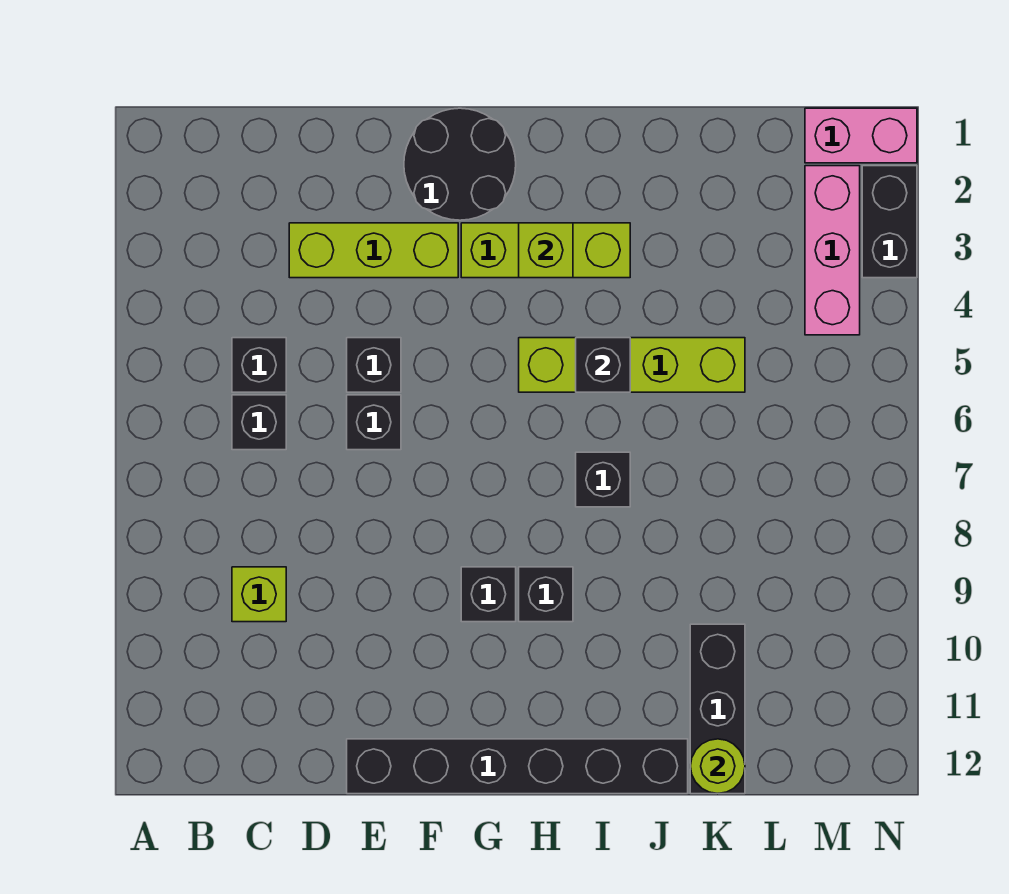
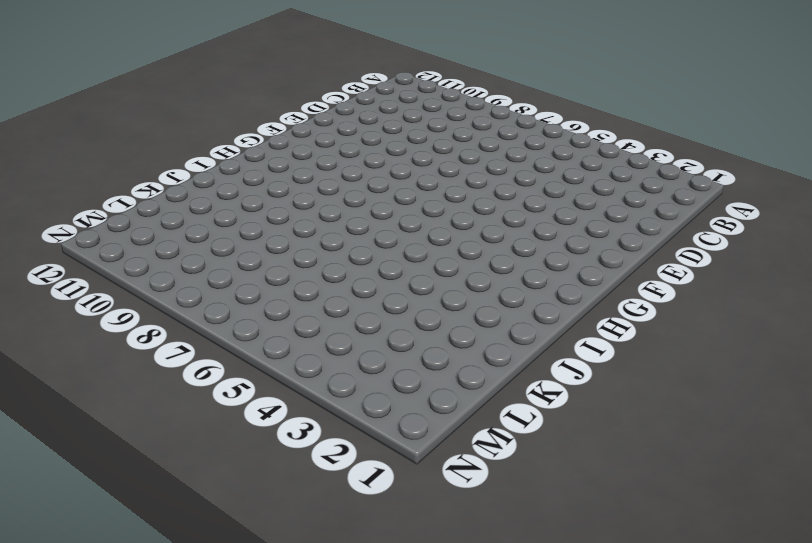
none -> black 1x1 brick [232,338,286,392]
none -> black 1x1 brick [232,395,286,450]
none -> lime 1x1 brick [232,567,286,622]

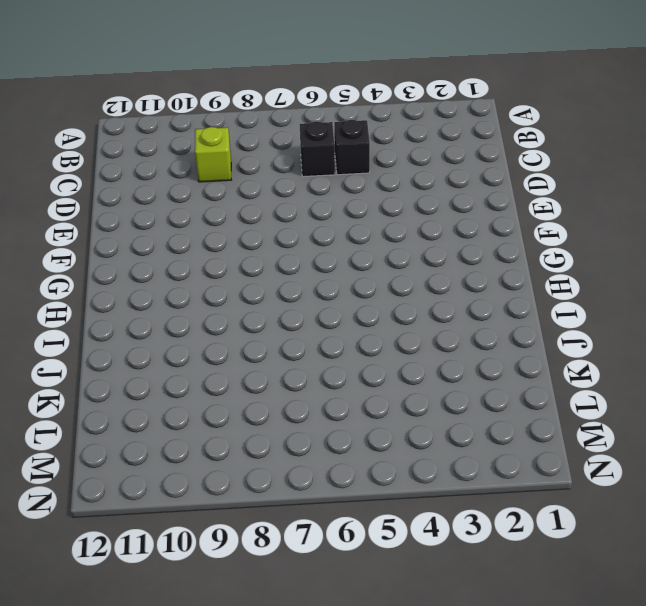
none -> lime 1x3 brick [289,223,458,278]
none -> black 1x1 brick [347,338,401,392]
none -> black 1x1 brick [347,395,401,450]

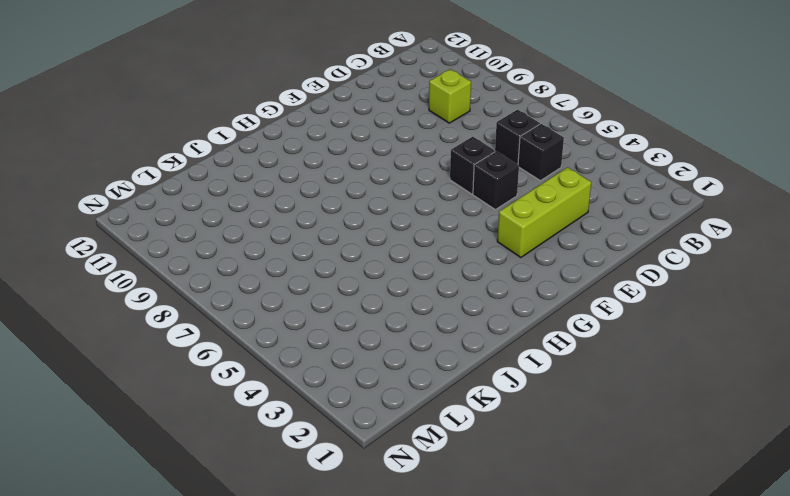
none -> black 1x6 brick [347,739,688,794]
none -> black 2x2 round brick [404,108,516,220]
none -> lime 1x3 brick [461,223,630,278]

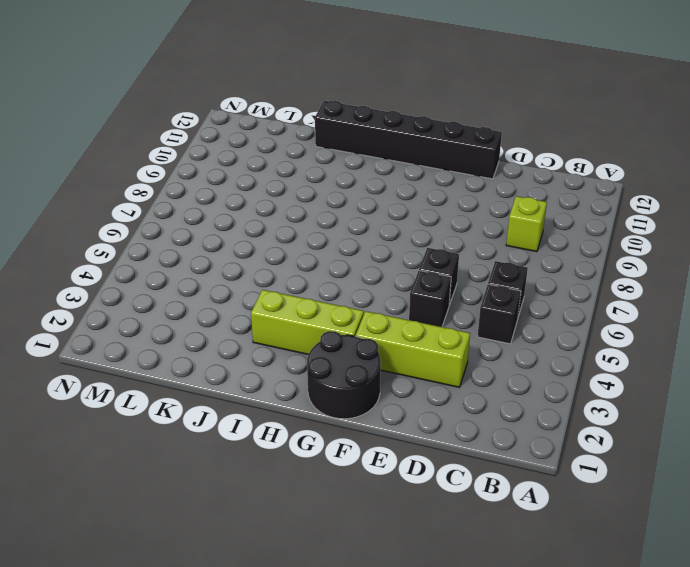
none -> black 1x1 brick [461,567,516,622]
none -> lime 1x4 brick [519,338,745,392]
none -> black 1x1 brick [519,567,573,622]

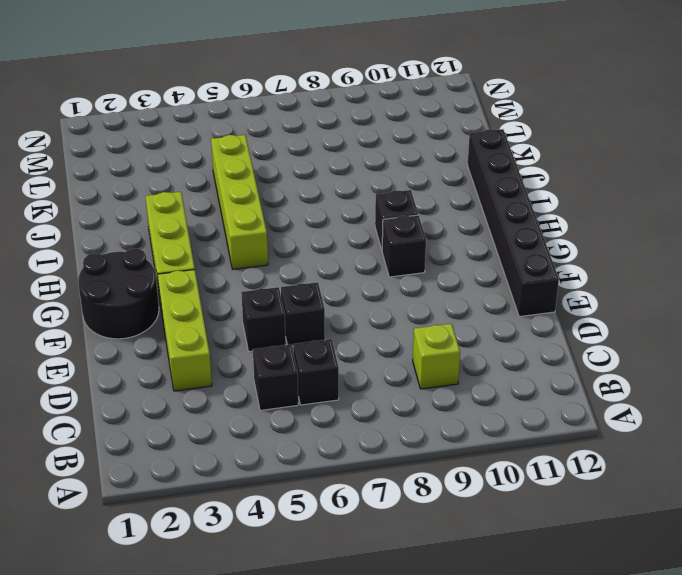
none -> black 1x1 brick [576,452,630,507]
none -> black 1x3 brick [690,624,745,794]
none -> pink 1x2 brick [805,108,917,163]

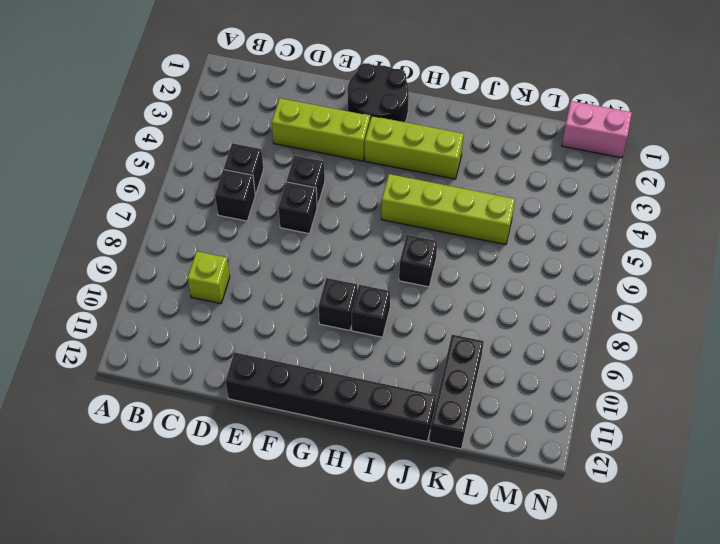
none -> pink 1x3 brick [805,166,860,335]
none -> black 1x2 brick [862,166,917,278]
none -> lime 1x1 brick [519,223,573,278]

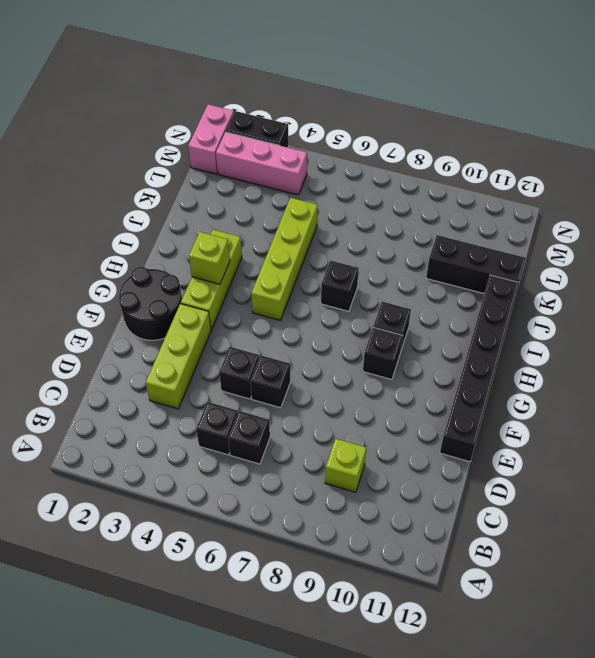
none -> black 1x1 brick [576,338,630,392]
none -> lime 1x1 round brick [691,739,745,794]

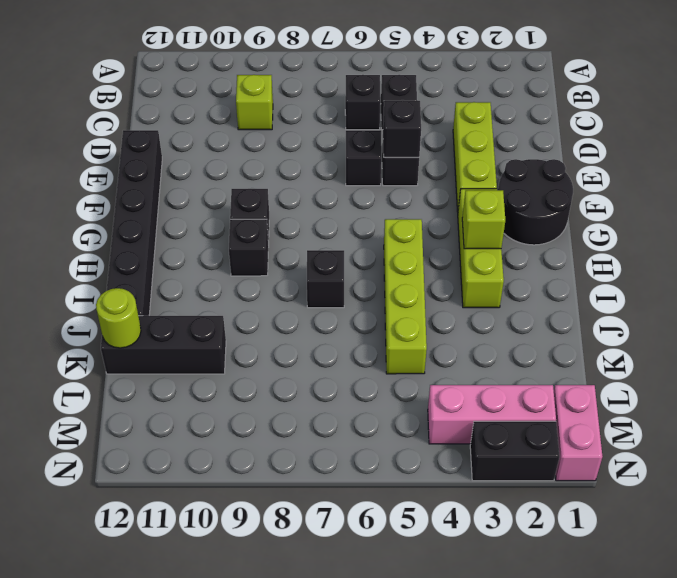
black 1x1 brick [383,100,421,157] -> black 1x1 brick moved to [576,338,630,392]

